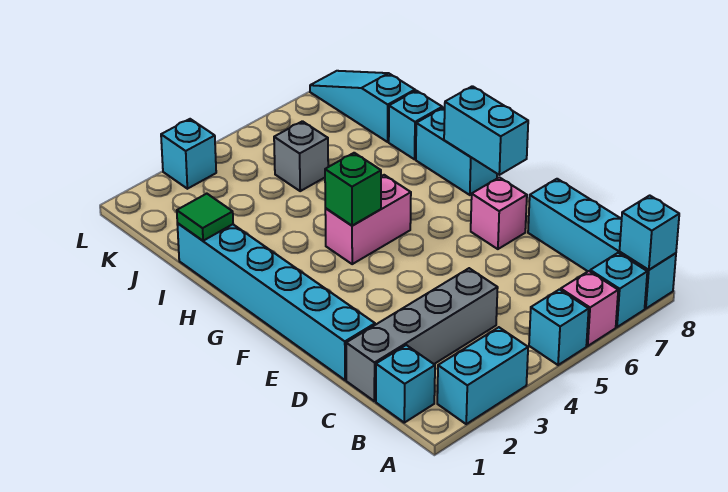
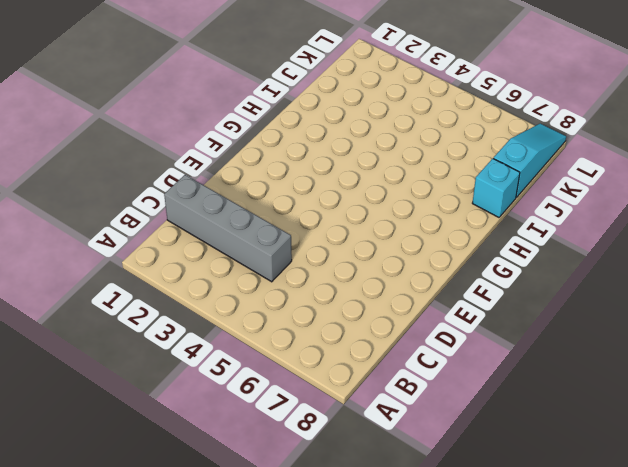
none -> cyan 1x2 brick [437,327,528,424]
none -> cyan 1x1 brick [529,289,589,365]
none -> pink 1x1 brick [561,271,618,346]

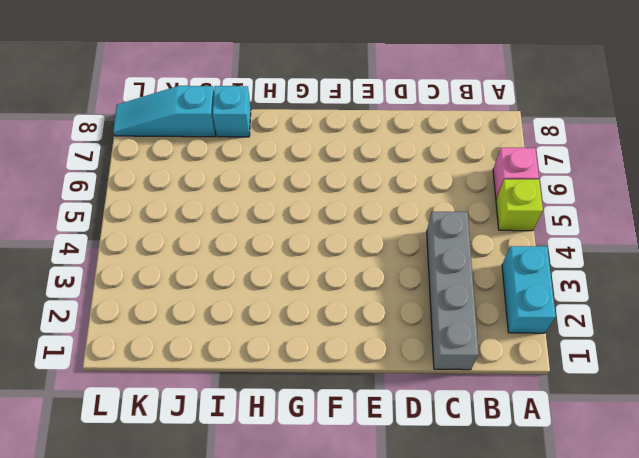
lime 1x1 brick [496,179,543,231] -> cyan 1x1 brick [529,289,589,365]
none -> cyan 1x1 brick [590,253,647,327]
none -> cyan 1x4 brick [528,179,676,309]
none -> cyan 1x1 brick [376,345,435,423]

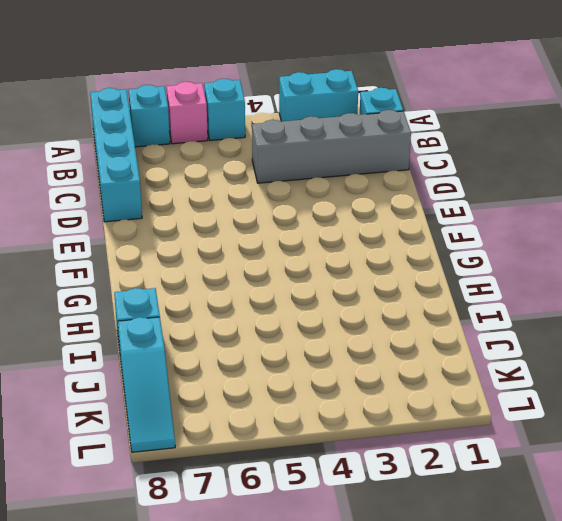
none -> cyan 1x6 brick [177,223,375,380]
none -> pink 1x1 brick [471,177,527,249]
none -> pink 1x2 brick [325,175,411,264]

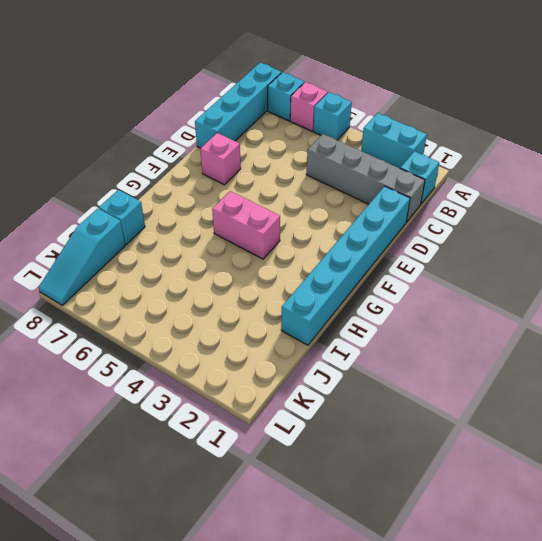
none -> cyan 1x2 brick [416,108,497,195]
none -> grey 1x1 brick [274,121,328,191]
none -> cyan 1x1 brick [161,119,216,189]

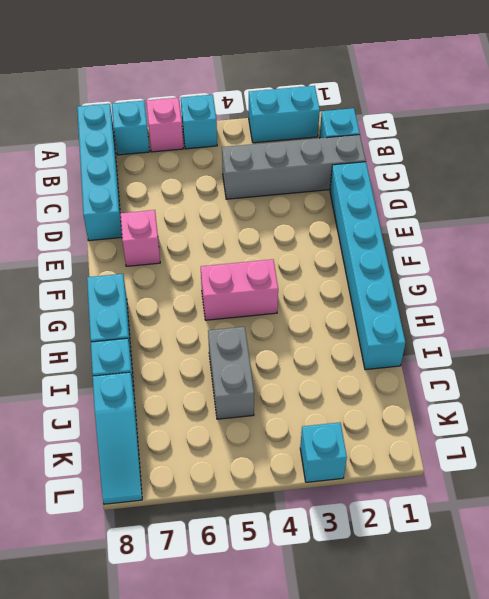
grey 1x2 brick [208,327,254,419] -> grey 1x1 brick [274,121,328,191]
none -> cyan 1x1 brick [620,195,679,270]
none -> cyan 1x2 brick [444,86,528,175]
none -> green 1x1 brick [325,153,381,226]

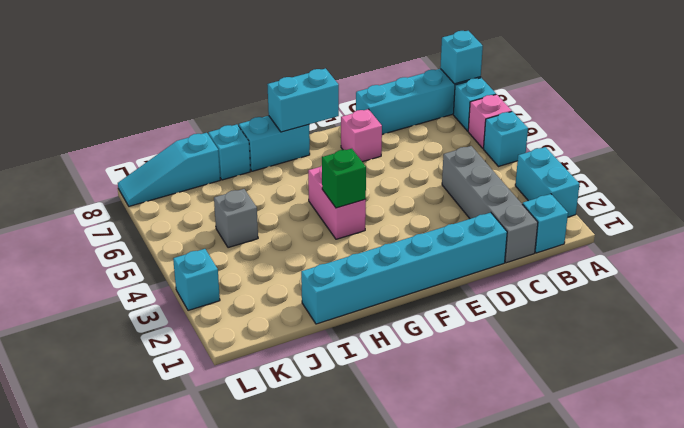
none -> green 1x1 tile [177,194,233,241]

